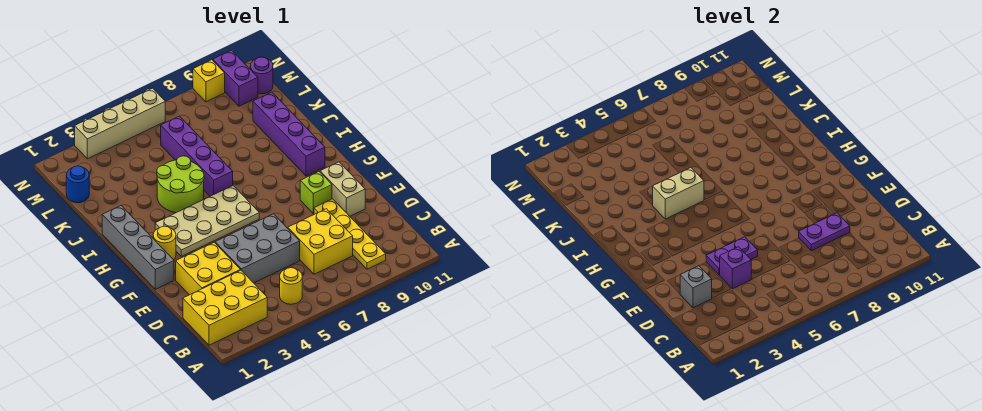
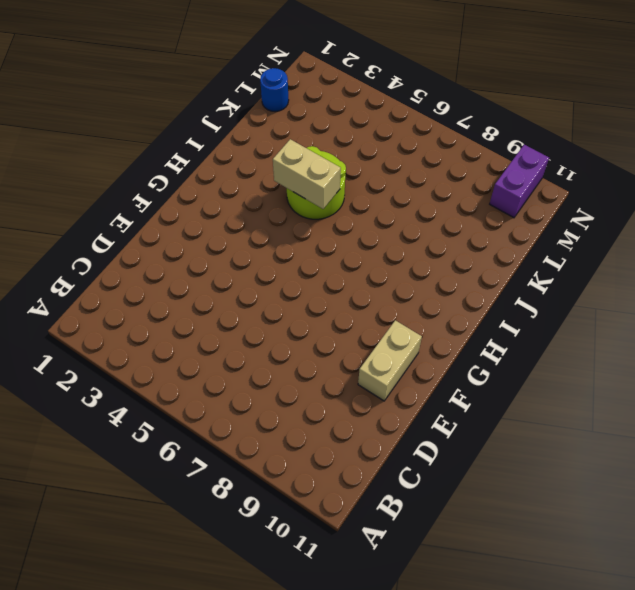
none -> yellow 2x3 brick [183,270,267,345]
none -> yellow 1x1 round brick [280,268,302,304]
none -> yellow 1x4 plate [314,199,386,269]

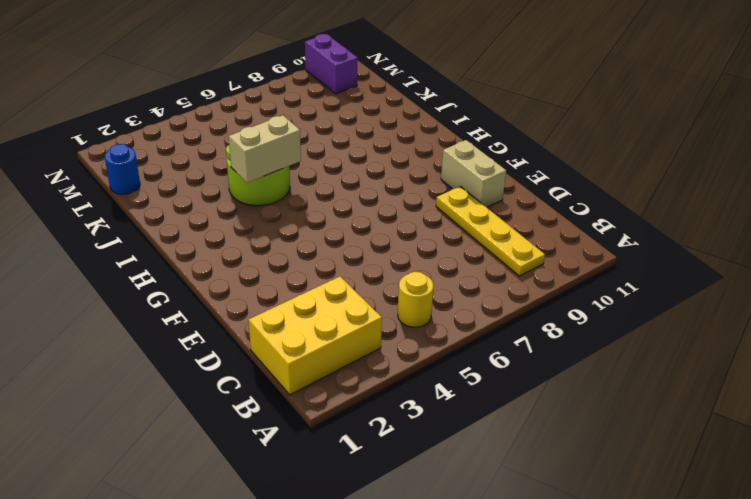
none -> yellow 2x2 brick [288,209,353,274]
none -> yellow 2x2 brick [176,242,240,295]
none -> grey 2x3 brick [215,214,300,283]

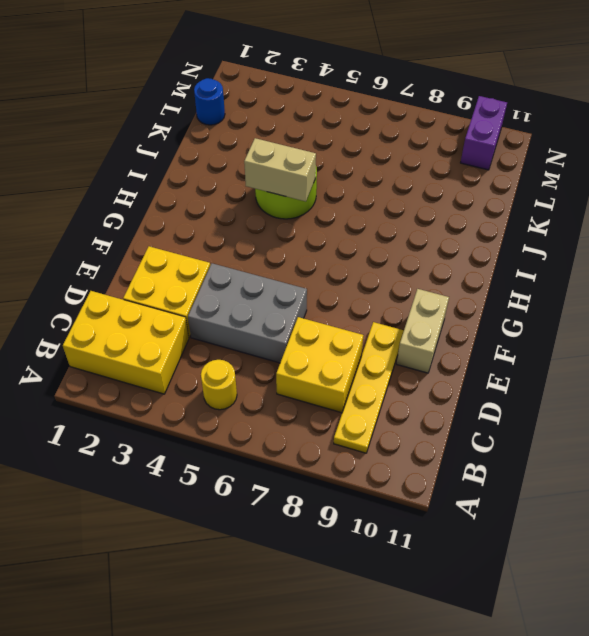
none -> grey 1x4 brick [102,206,174,289]
none -> lime 1x1 brick [300,172,332,213]
none -> yellow 1x1 round brick [153,226,176,260]

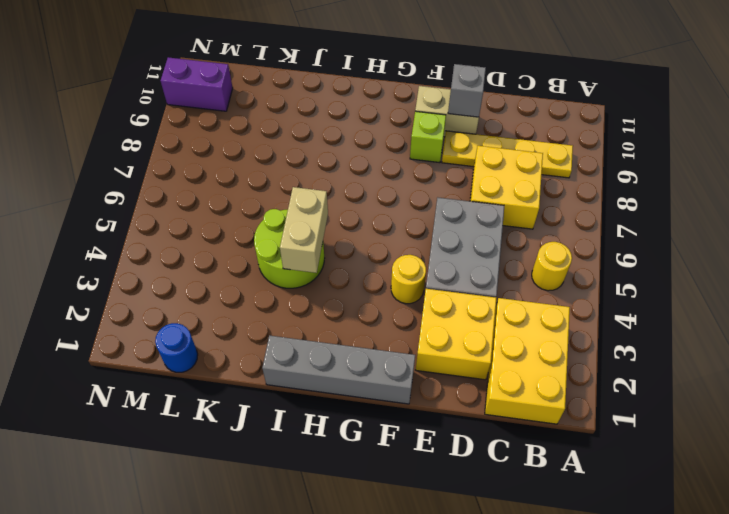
grey 1x1 brick [448,64,486,117] -> grey 1x1 brick moved to [680,266,712,308]
yellow 1x1 round brick [391,255,426,304] -> yellow 1x1 round brick moved to [153,226,176,260]
none -> tan 2x4 plate [155,186,259,256]
none -> purple 1x4 brick [253,92,325,176]
none -> purple 1x4 brick [161,116,233,196]

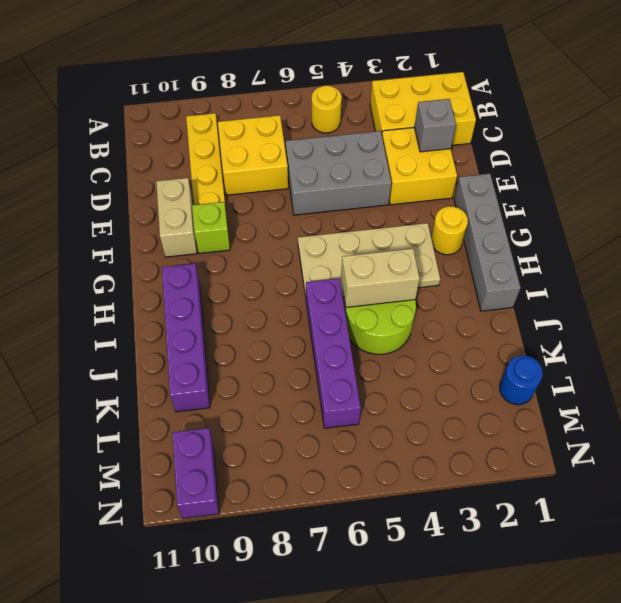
none -> purple 1x1 round brick [250,57,273,94]
none -> tan 1x4 brick [75,88,165,159]
none -> yellow 1x1 brick [193,60,225,102]

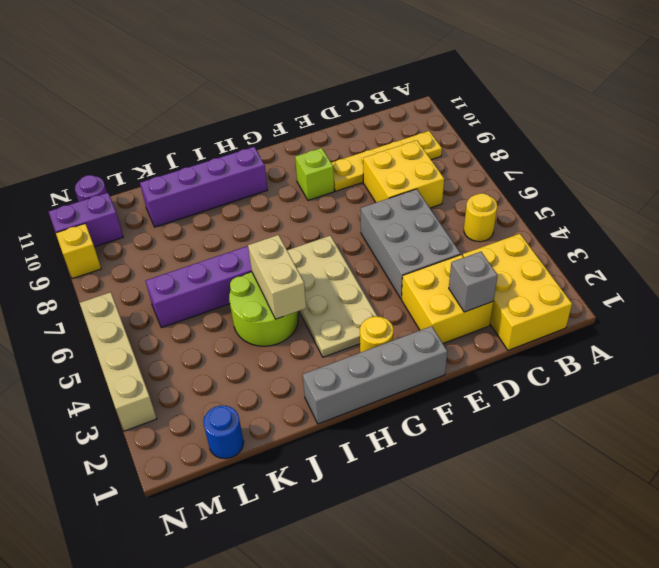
none -> tan 1x2 brick [320,162,365,216]
none -> purple 1x1 brick [720,247,751,289]
none -> purple 1x2 plate [799,213,850,251]

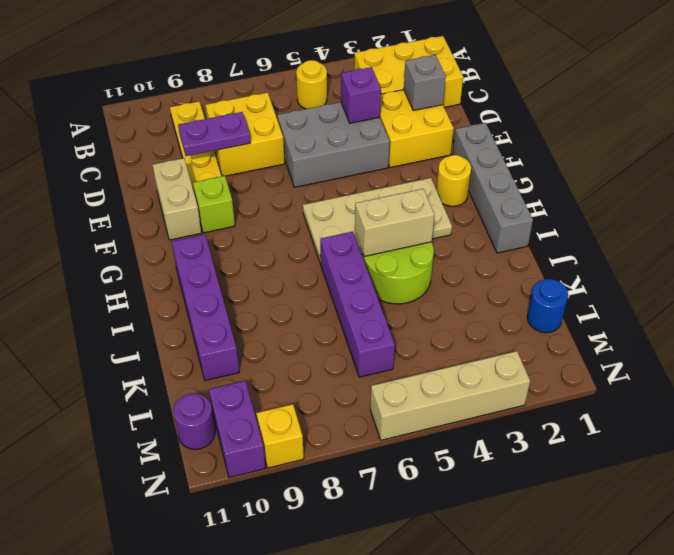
none -> purple 1x2 plate [706,237,758,275]

